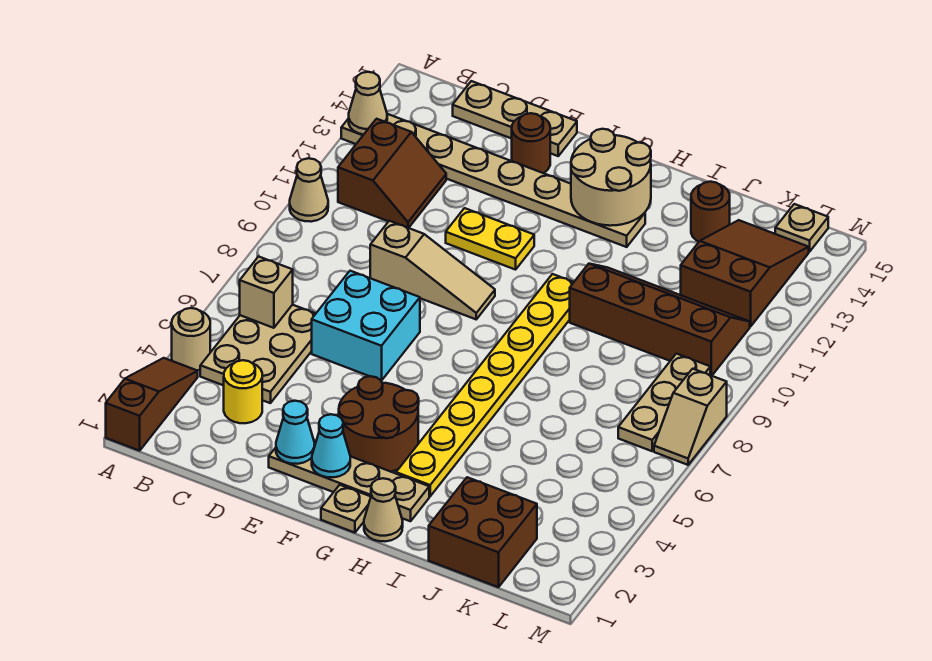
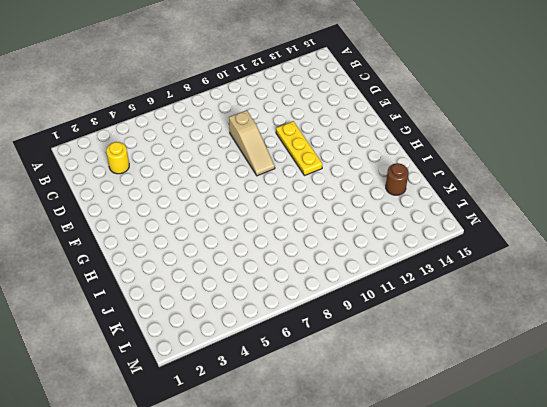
yellow 1x3 plate [276,121,322,176] -> yellow 1x2 plate [446,208,534,270]
none -> brown 1x3 slope [106,358,198,451]
none -> tan 1x1 round brick [172,308,210,370]
none -> tan 1x1 cone [290,158,328,222]

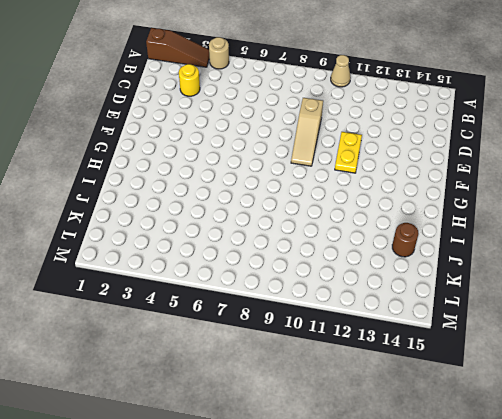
none -> tan 1x8 plate [341,114,645,247]
none -> tan 2x3 plate [200,305,316,403]
none -> brown 2x2 slope [338,119,446,228]

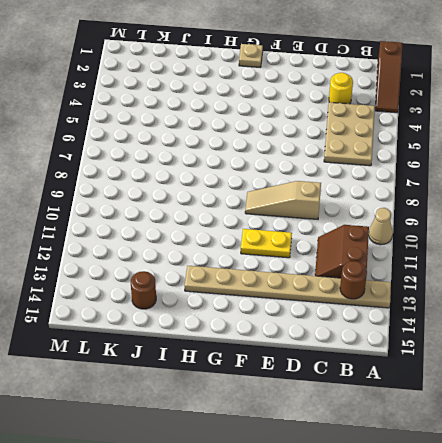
brown 1x1 round brick [340,261,367,299] -> brown 1x1 round brick moved to [512,113,550,173]
none -> tan 1x1 round brick [172,308,210,370]
none -> tan 1x3 plate [453,81,577,156]
none -> cyan 2x2 brick [312,271,420,381]

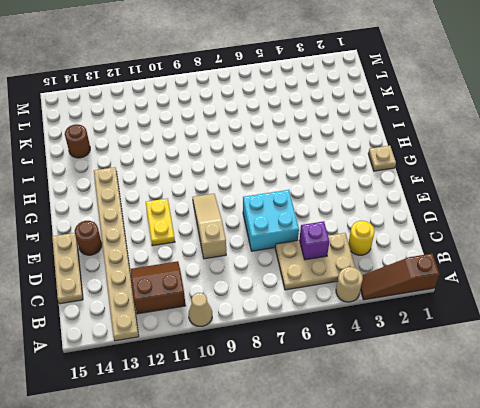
purple 1x1 brick [299,221,329,260] -> none
none -> tan 1x4 plate [269,443,429,521]
none -> brown 2x2 round brick [339,376,419,472]
none -> tan 1x1 cone [364,478,403,542]

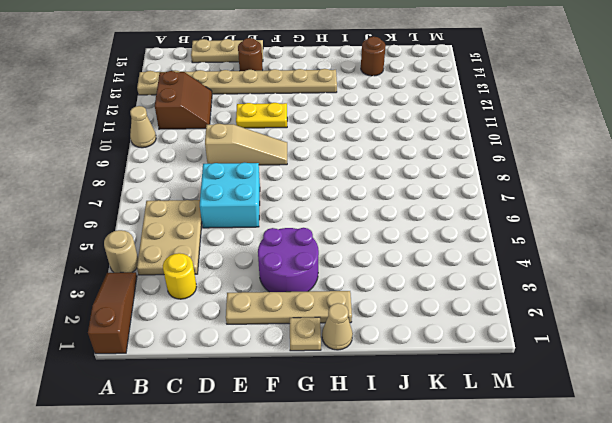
purple 2x2 round brick [258,228,319,292] -> brown 2x2 round brick [339,376,419,472]
none -> yellow 1x8 plate [396,274,574,496]
none -> brown 2x4 slope [570,264,750,376]
none -> brown 2x2 brick [429,477,537,587]

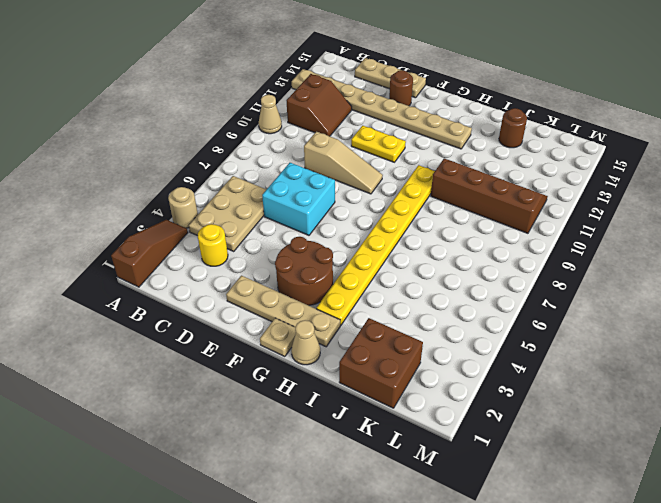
none -> brown 2x3 slope [681,220,809,327]
none -> tan 1x3 plate [618,354,710,451]
none -> tan 1x1 plate [775,204,828,252]

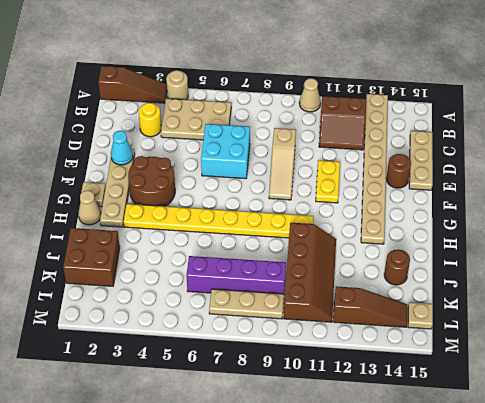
purple 1x4 brick [186,256,286,294] -> none
brown 1x3 slope [333,286,407,327] -> brown 2x3 slope [681,220,809,327]
none -> tan 1x2 slope [654,369,727,465]
none -> tan 1x1 cone [349,72,387,135]
none -> tan 1x1 brick [240,257,293,328]

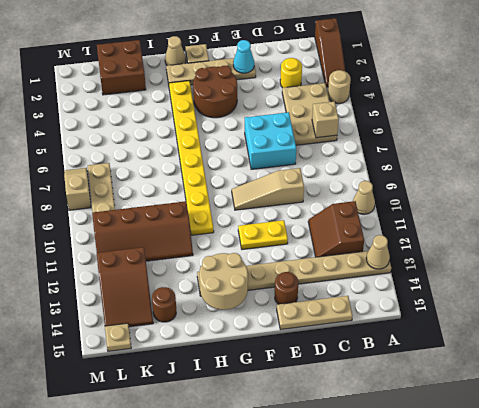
none -> cyan 1x1 cone [312,414,350,477]

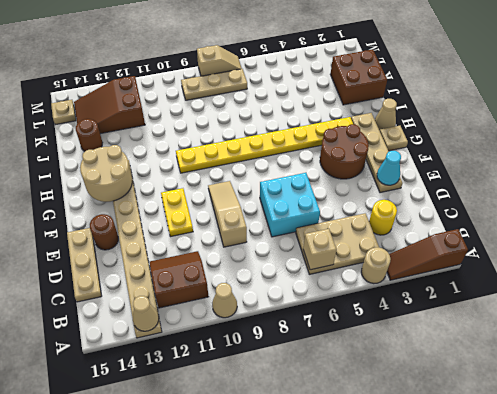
none -> brown 2x4 slope [570,264,750,376]
none -> cyan 1x1 cone [312,414,350,477]

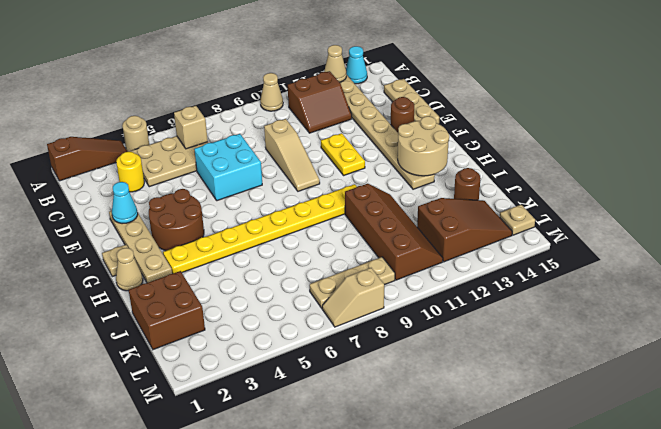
cyan 1x1 cone [346,46,367,84] -> cyan 1x1 cone moved to [312,414,350,477]

